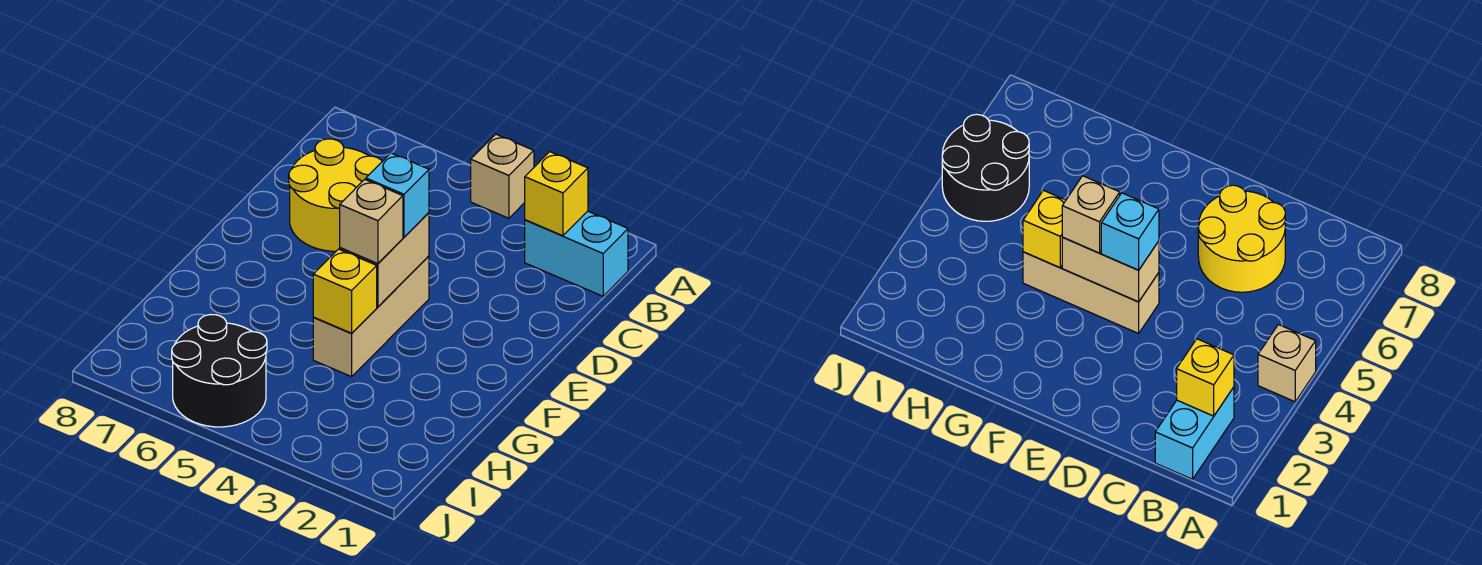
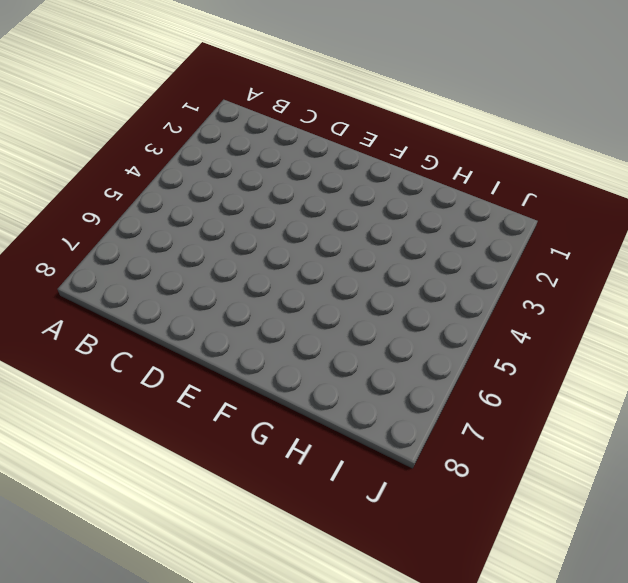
none -> tan 1x1 brick [470,134,534,218]
none -> cyan 1x2 brick [525,211,628,296]

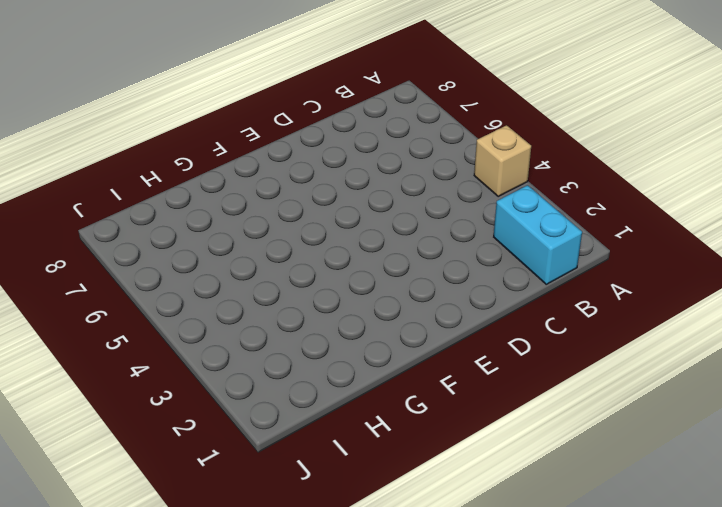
none -> yellow 2x2 round brick [289,139,382,251]
none -> tan 1x3 brick [313,256,429,377]

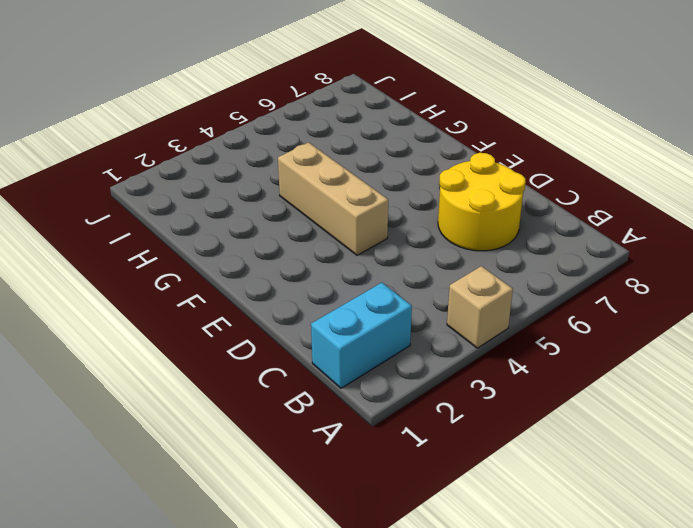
none -> black 2x2 round brick [172,315,267,427]
none -> yellow 1x1 brick [525,152,588,236]

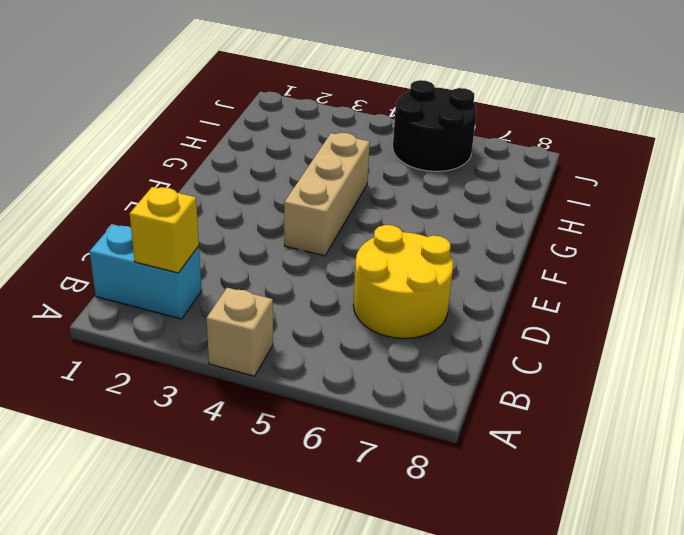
none -> tan 1x2 brick [340,213,429,307]
none -> yellow 1x1 brick [313,249,377,333]

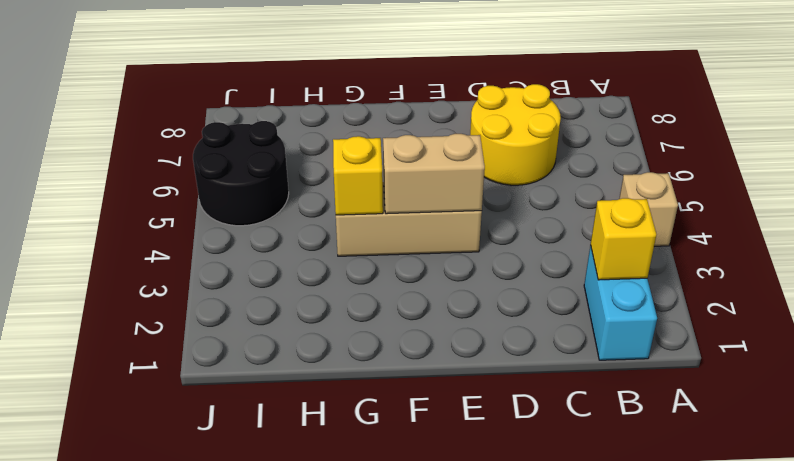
none -> cyan 1x1 brick [366,153,429,237]
none -> tan 1x1 brick [340,179,403,264]

